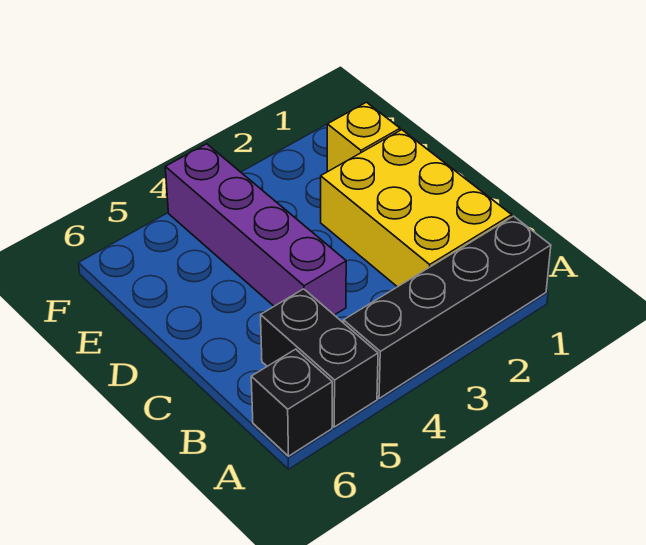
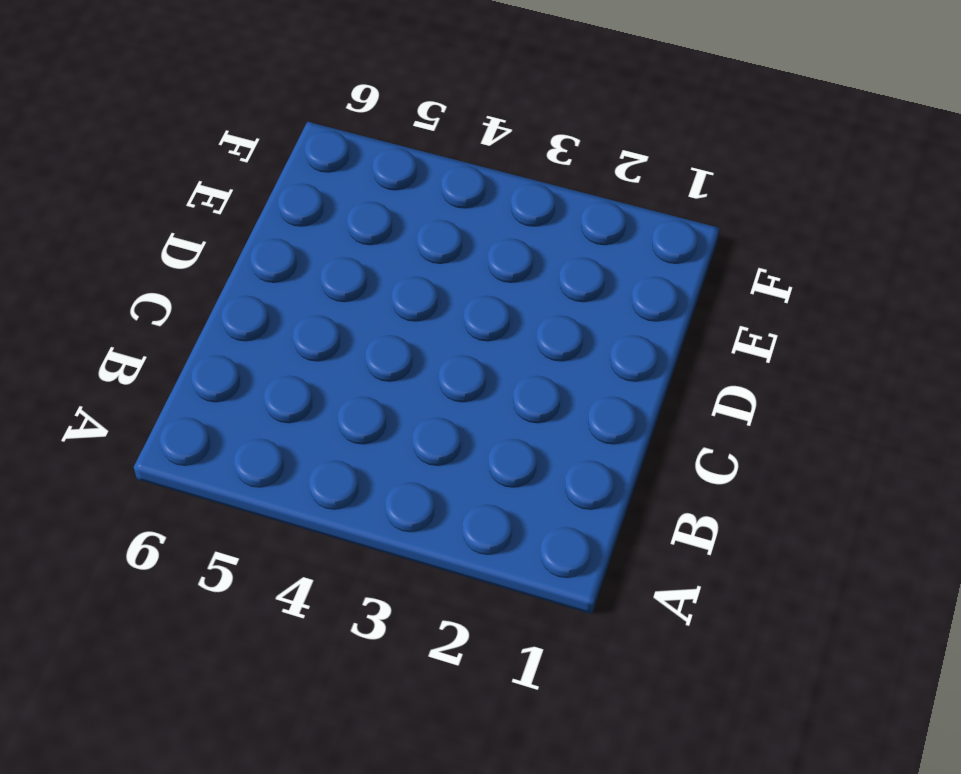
none -> black 1x4 brick [343,216,551,398]
none -> black 1x2 brick [261,289,378,427]

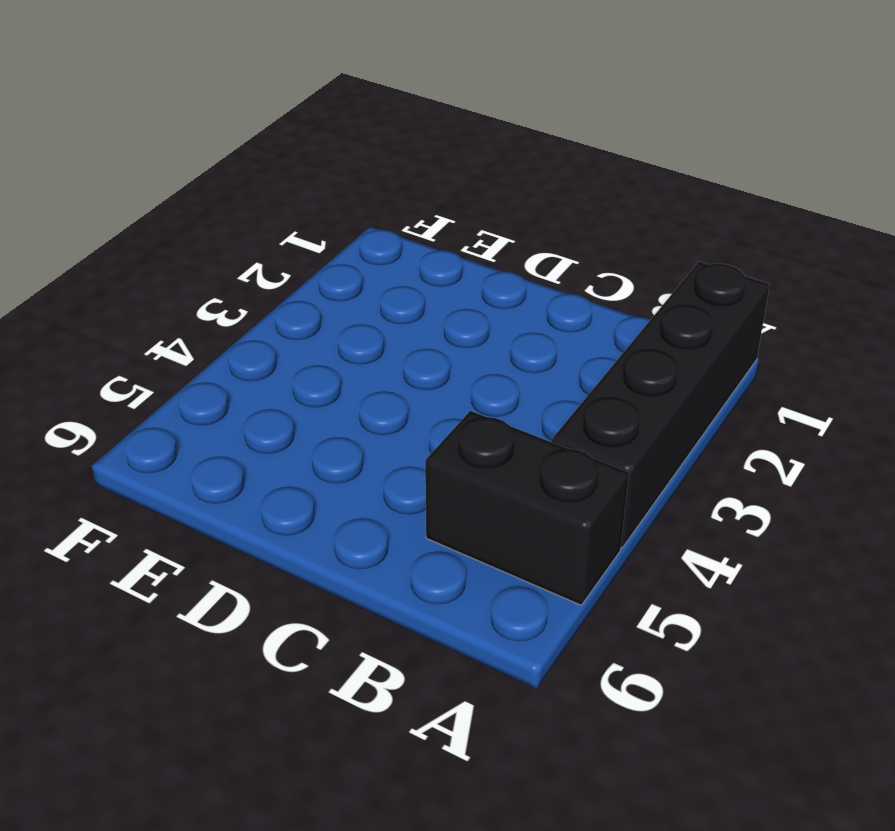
none -> black 1x1 brick [251,349,332,456]
none -> yellow 2x3 brick [321,130,512,287]

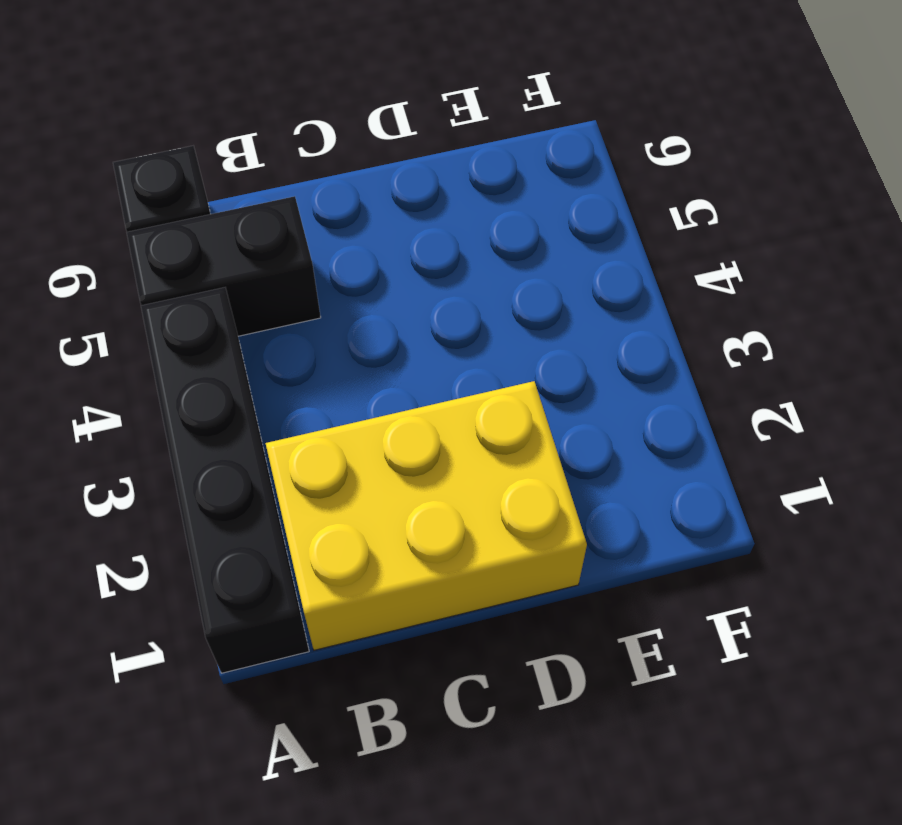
none -> purple 1x4 brick [165,144,346,315]
none -> yellow 1x1 brick [327,102,400,171]

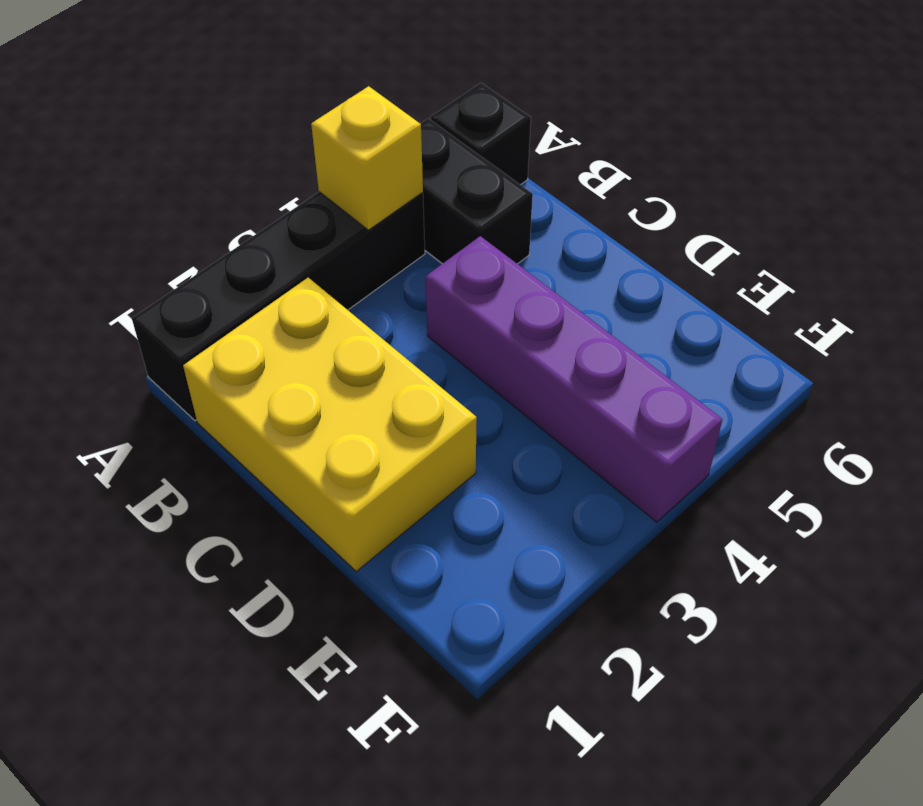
yellow 1x1 brick [311,86,423,230] -> yellow 1x1 brick moved to [327,102,400,171]

